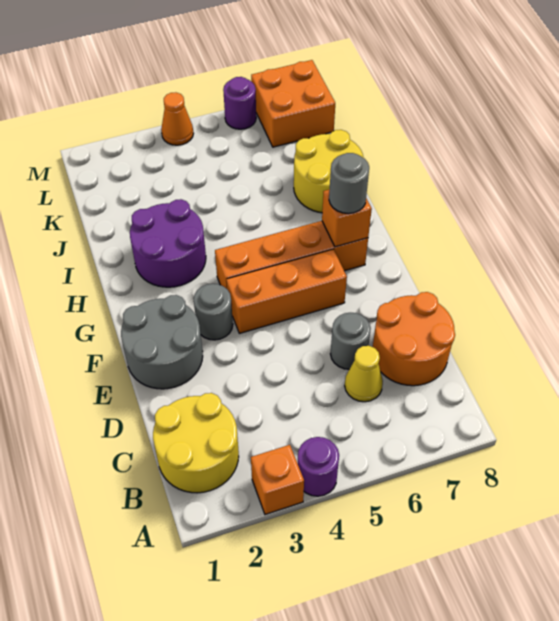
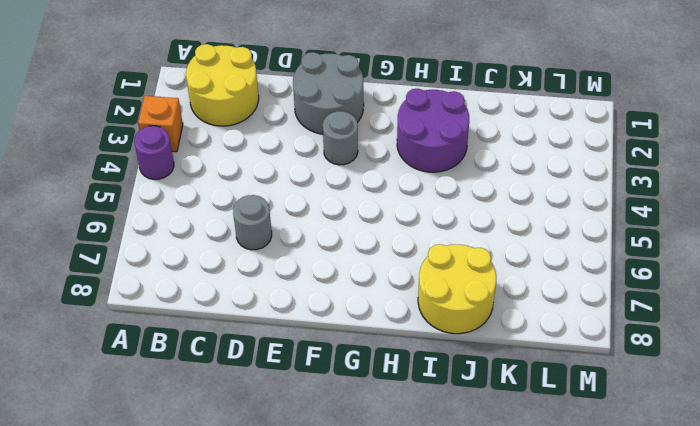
none -> yellow 1x1 cone [345,346,383,402]
none -> orange 2x2 round brick [373,292,455,386]
none -> orange 1x3 brick [226,249,347,333]

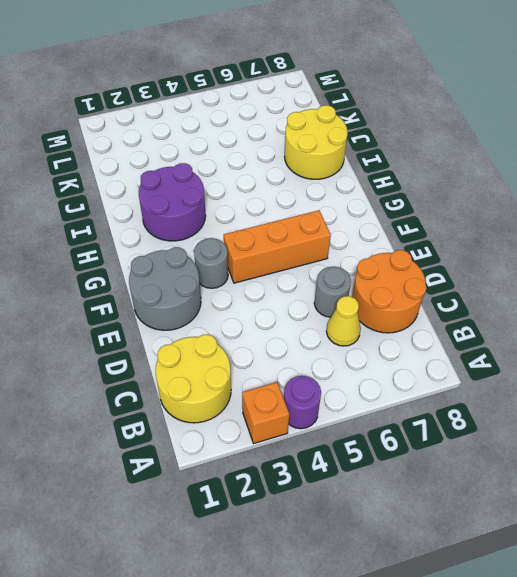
none -> orange 1x4 brick [215,221,368,289]
none -> orange 2x2 brick [251,60,335,147]
none -> orange 1x1 cone [161,92,193,145]

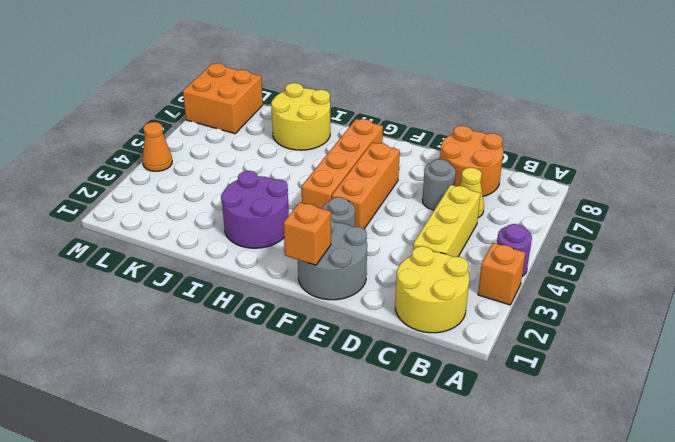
yellow 1x3 brick [413,185,480,257] -> none
orange 1x1 brick [284,202,331,265] -> orange 1x1 brick moved to [322,189,372,247]
none -> purple 1x1 round brick [223,77,256,129]
none -> grey 1x1 round brick [329,153,369,214]

